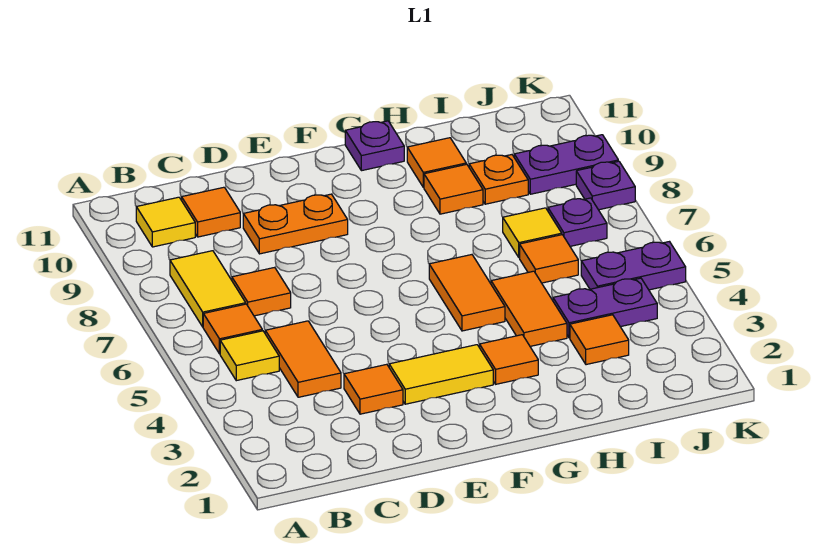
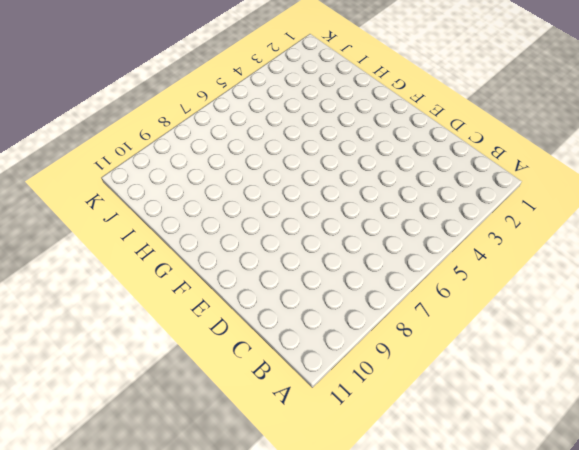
none -> yellow 1x1 tile [220,331,279,381]
none -> orange 1x1 tile [203,304,262,354]
none -> yellow 1x2 tile [170,251,246,327]

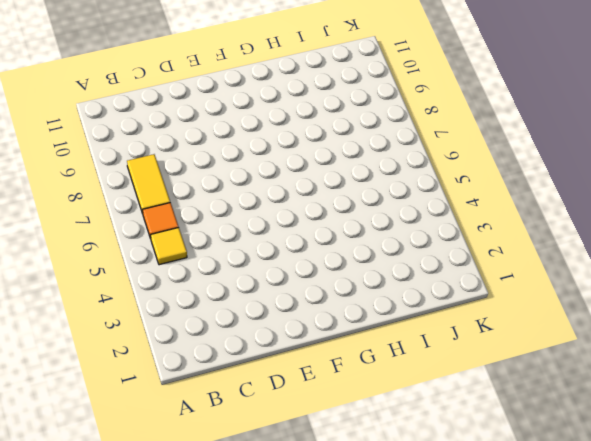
none -> yellow 1x1 tile [136,197,195,247]
none -> orange 1x2 tile [265,321,341,397]
none -> orange 1x1 tile [232,267,291,316]

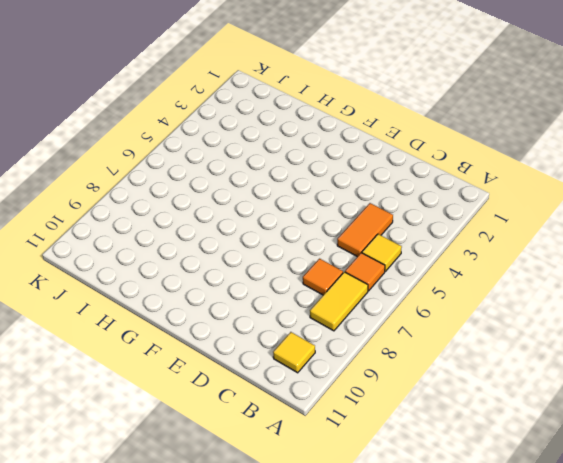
none -> orange 1x1 tile [182,187,240,237]
none -> orange 1x1 tile [344,364,403,414]
none -> orange 1x2 plate [243,194,348,254]

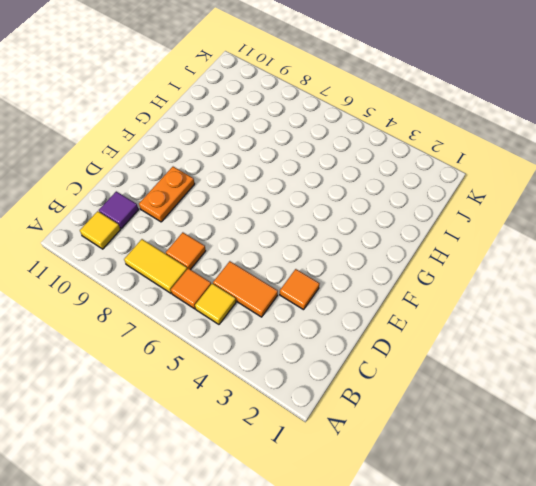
purple 1x1 tile [99,191,139,228] -> orange 1x1 tile [182,187,240,237]
none -> yellow 1x2 tile [389,345,493,404]
none -> orange 1x1 tile [480,335,538,384]
none -> orange 1x2 tile [429,255,505,331]

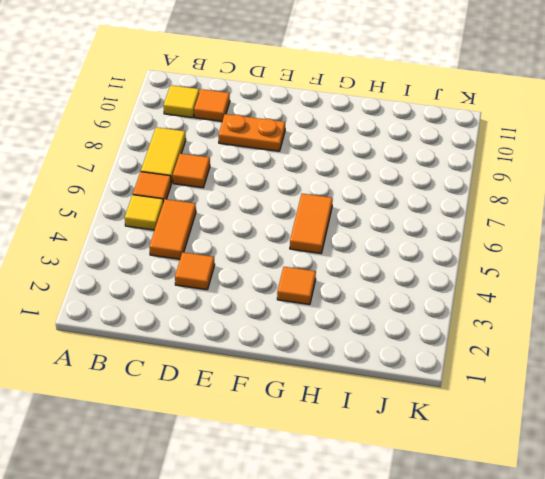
none -> yellow 1x2 tile [389,345,493,404]
none -> purple 1x1 plate [345,121,404,171]
none -> orange 1x2 tile [491,271,567,346]

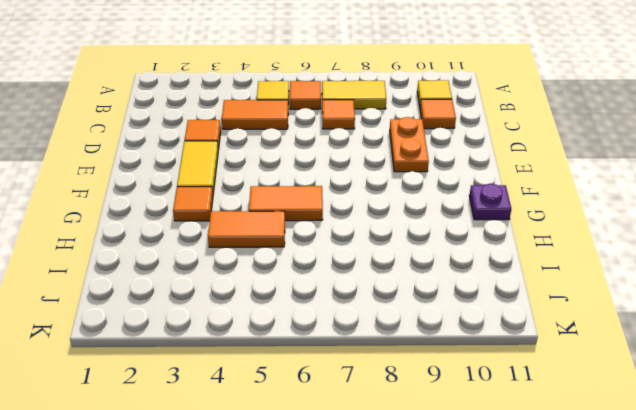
none -> orange 1x1 tile [424,164,483,214]
none -> orange 1x1 tile [407,138,466,187]
none -> orange 1x1 tile [570,315,629,365]

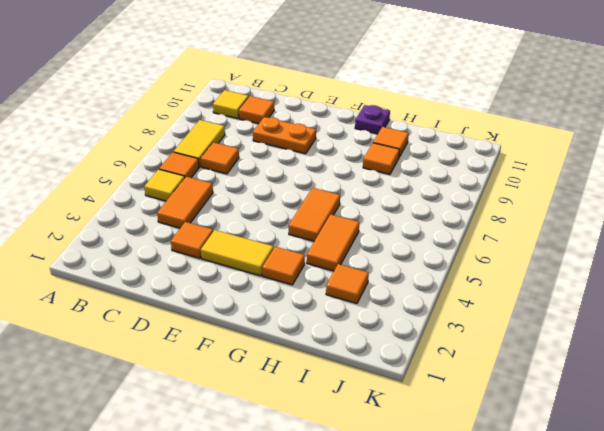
none -> purple 1x2 plate [553,278,657,338]
none -> orange 1x1 tile [520,235,578,283]
none -> yellow 1x1 tile [503,208,562,258]

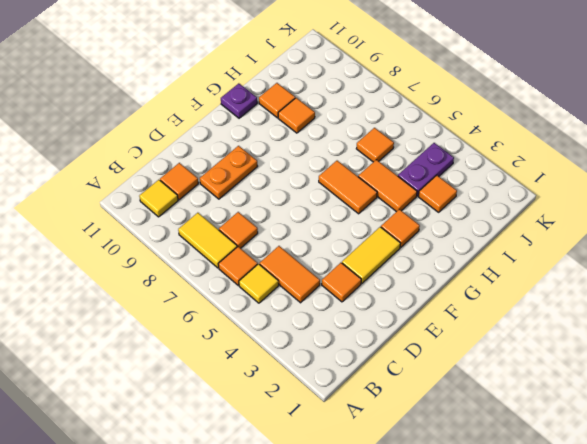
none -> yellow 1x1 tile [503,208,562,258]
none -> orange 1x1 plate [469,155,528,204]
none -> purple 1x2 plate [581,242,686,290]

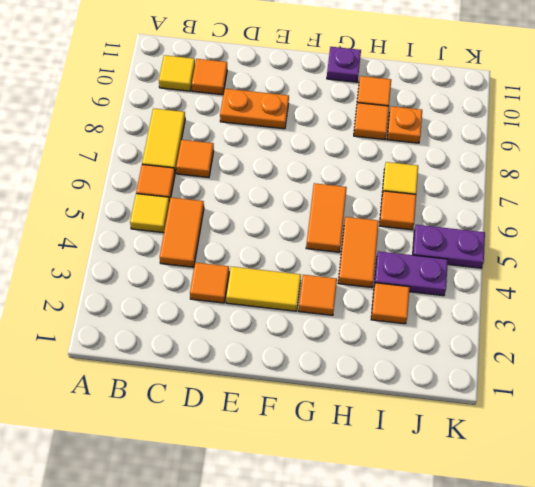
none -> purple 1x1 plate [548,198,607,246]
none -> purple 1x2 plate [514,135,618,194]
none -> purple 1x1 plate [576,161,635,210]

